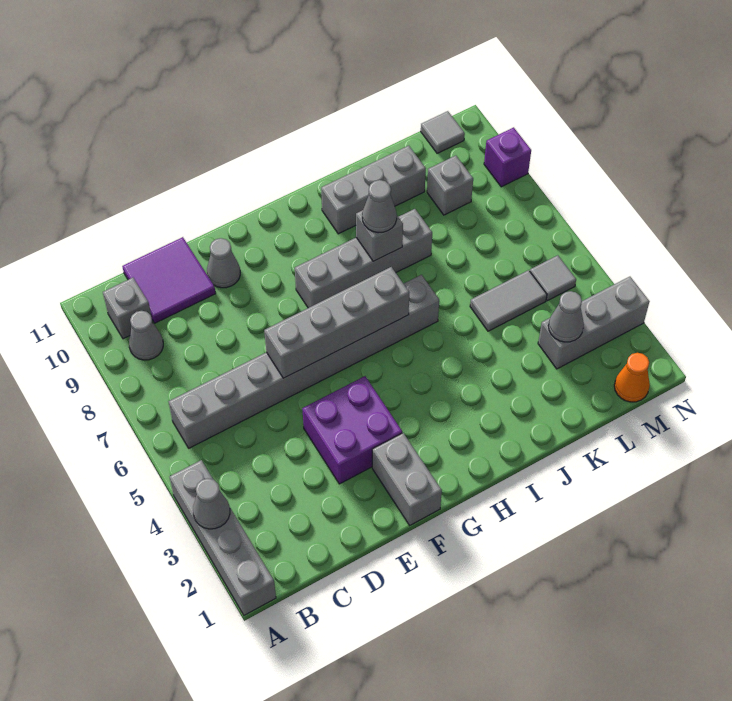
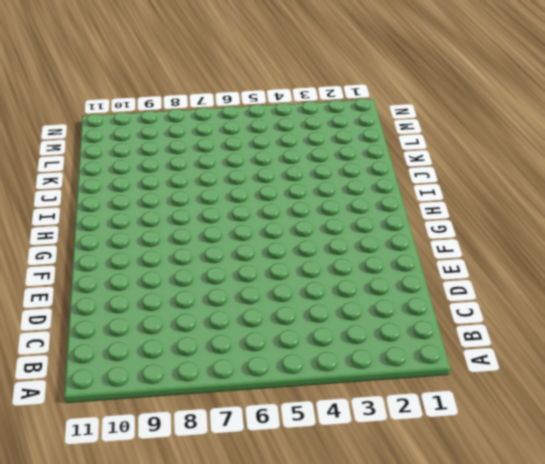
none -> grey 1x4 brick [170,460,276,615]
none -> grey 1x8 brick [168,275,439,448]
none -> grey 1x1 cone [129,311,163,360]

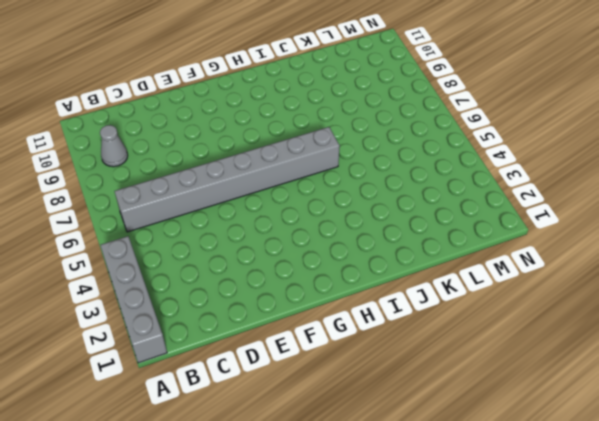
none -> grey 1x1 brick [103,278,153,339]
none -> purple 2x2 tile [122,237,216,323]
none -> purple 2x2 brick [302,376,402,484]

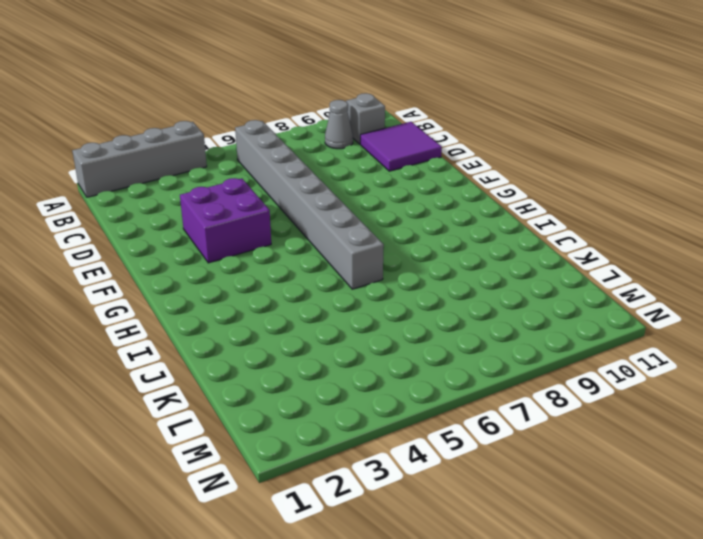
none -> grey 1x1 cone [207,238,240,288]
none -> grey 1x2 brick [372,433,442,525]
none -> grey 1x4 brick [295,209,432,308]

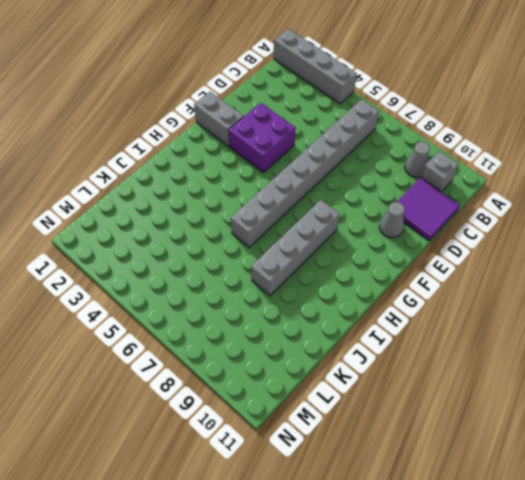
none -> grey 1x3 brick [321,146,426,234]
none -> grey 1x2 tile [470,270,547,331]
none -> grey 1x3 brick [538,277,650,369]

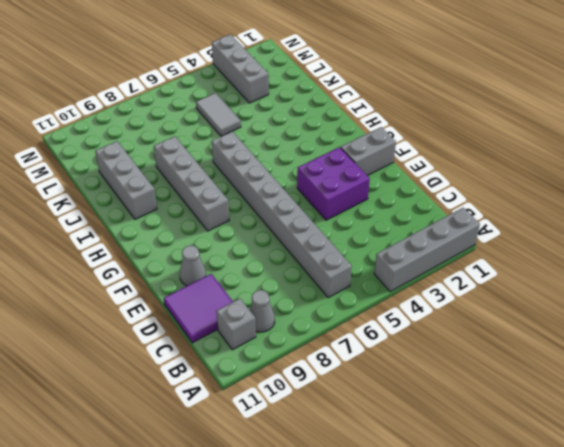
none -> grey 1x1 brick [427,156,473,215]
none -> orange 1x1 cone [614,353,650,402]
none -> grey 1x1 tile [530,255,576,301]

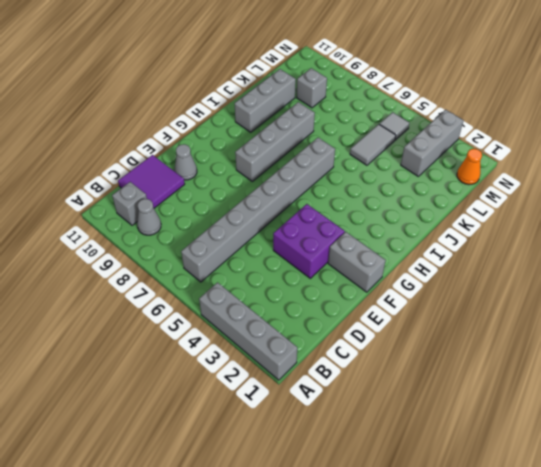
none -> grey 1x1 tile [421,111,465,153]
none -> purple 1x1 brick [484,127,531,187]
none -> grey 1x1 cone [193,478,230,529]

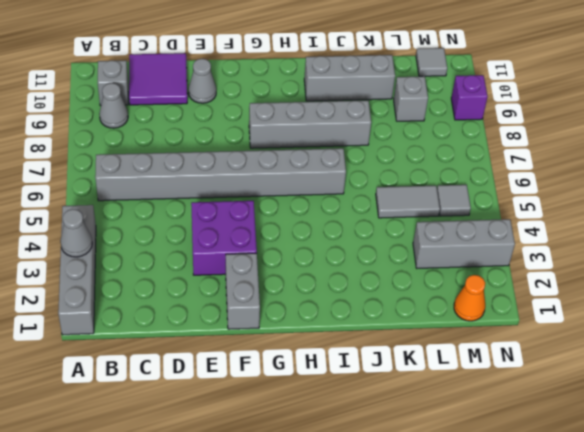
none -> grey 1x4 brick [264,267,409,378]
none -> grey 1x1 brick [356,210,403,261]
none -> grey 1x1 cone [548,291,584,342]

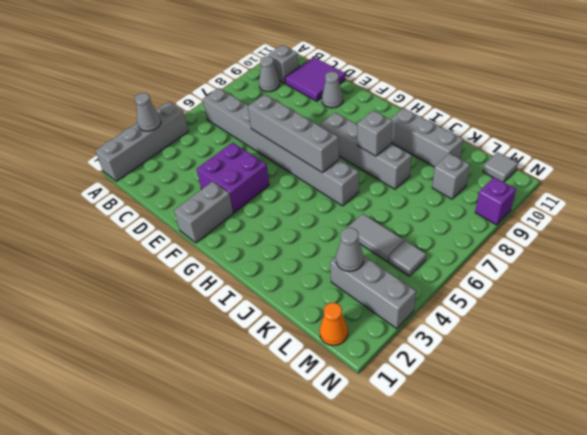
none -> grey 1x1 cone [362,180,397,233]

